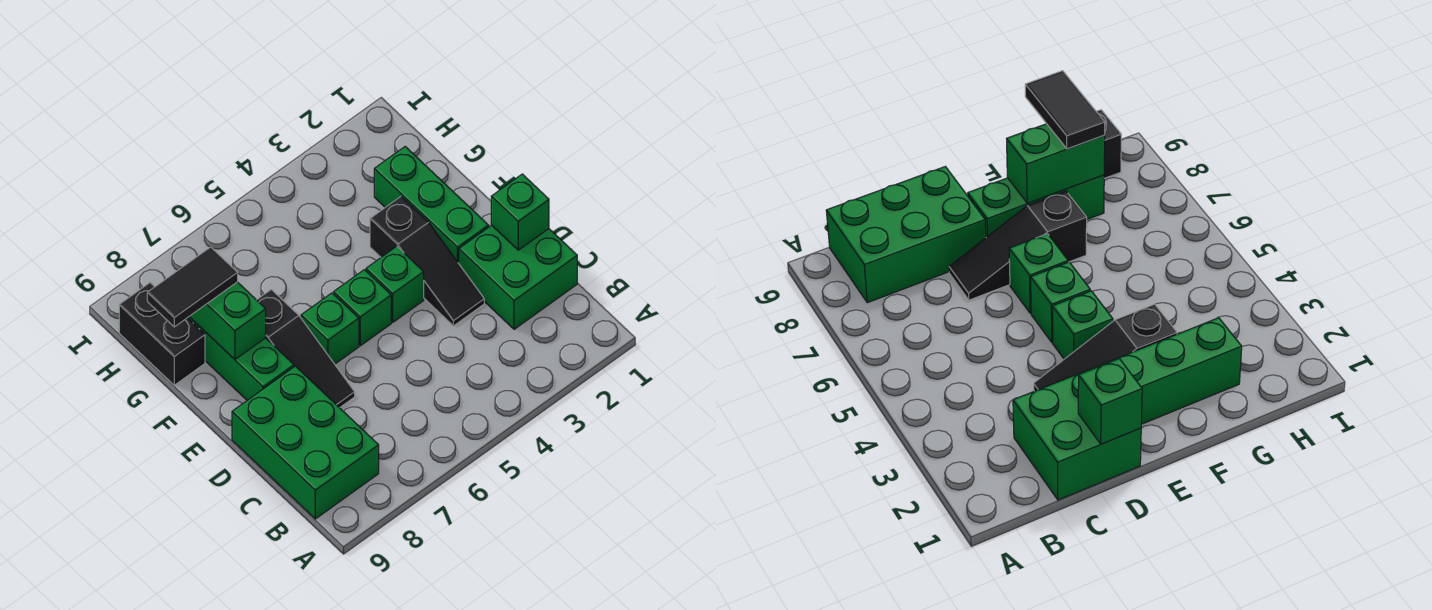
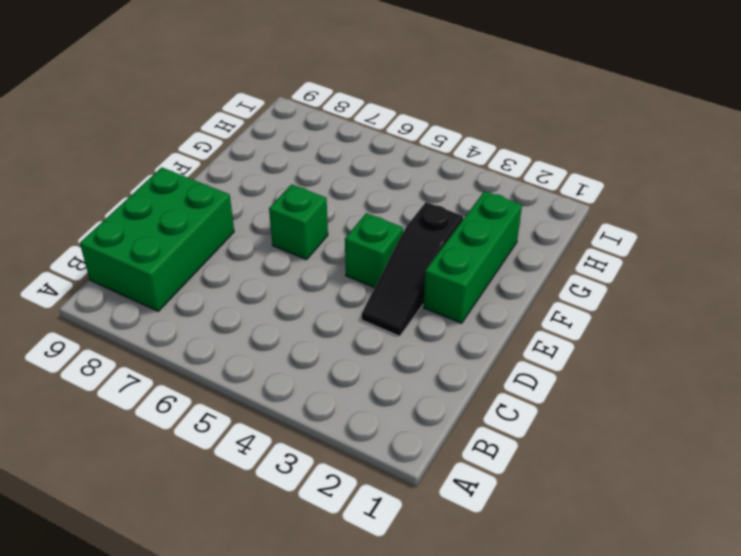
none -> green 2x2 brick [459,225,577,329]
none -> black 1x3 slope [257,289,355,408]
none -> green 1x1 brick [334,270,391,346]

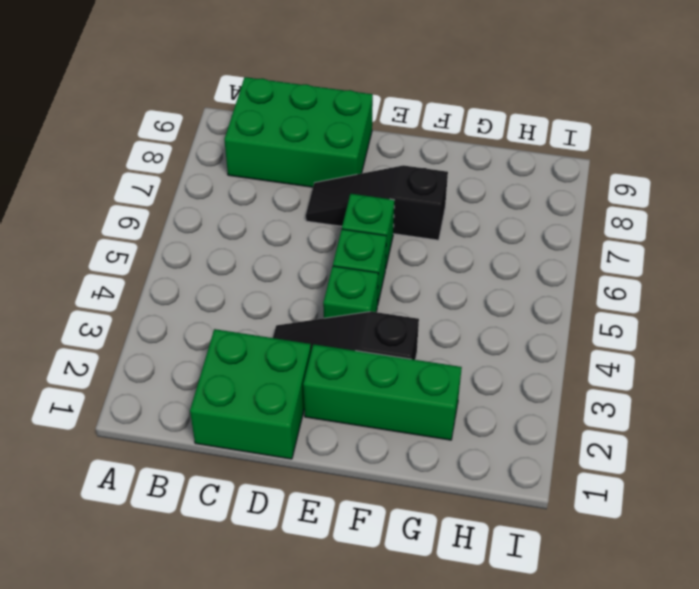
none -> green 1x3 brick [188,317,294,400]
none -> black 1x2 brick [119,283,205,385]
none -> green 1x1 brick [491,174,549,250]

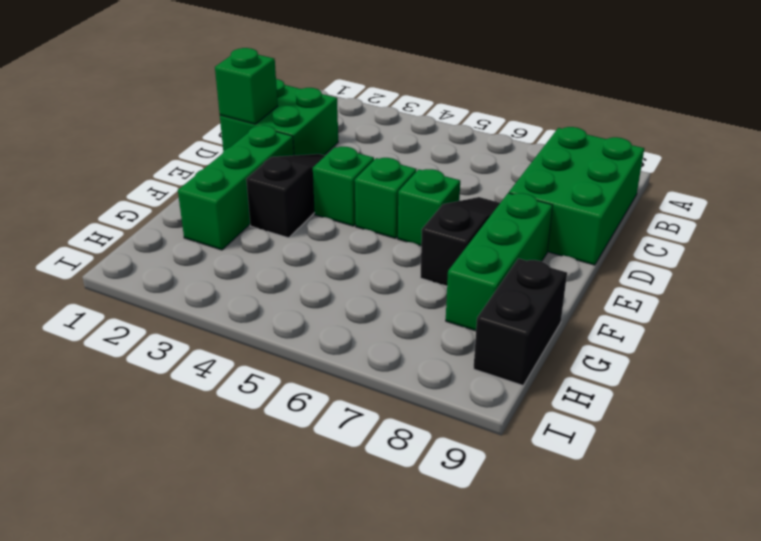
none -> green 1x2 brick [189,282,266,359]
none -> black 1x2 tile [147,247,238,327]

